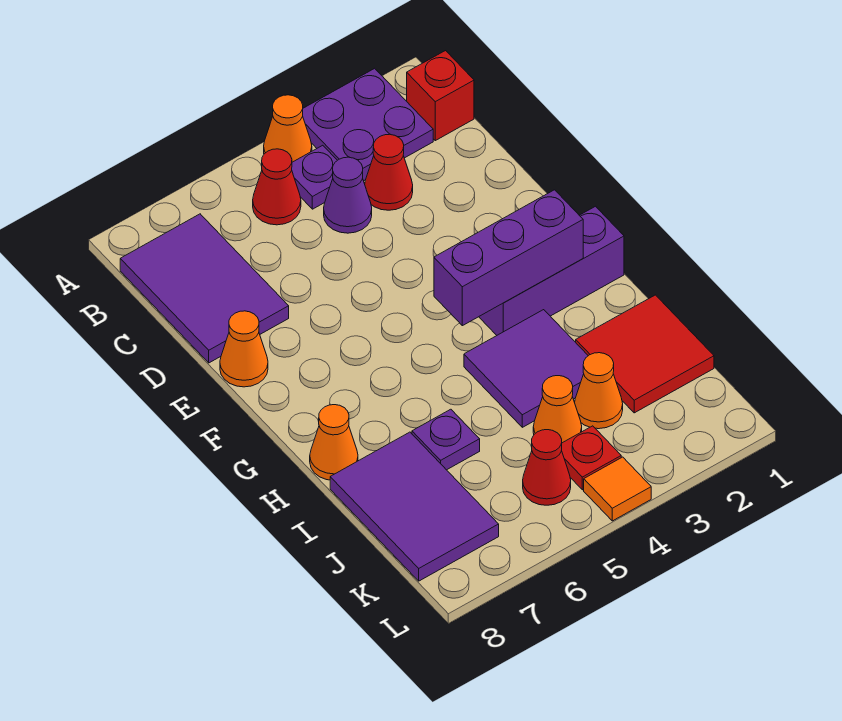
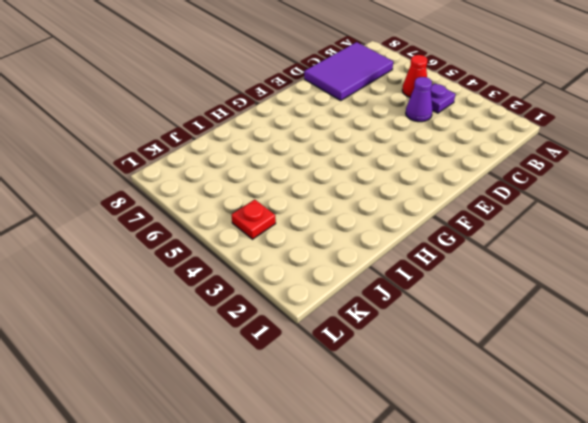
none -> purple 2x2 plate [303,68,433,181]
none -> orange 1x1 cone [264,95,312,162]
none -> red 1x1 brick [407,51,474,141]

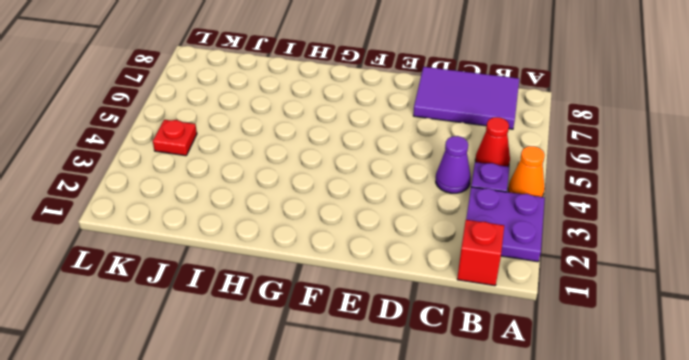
none -> red 1x1 cone [365,134,413,210]
none -> orange 1x1 cone [220,311,268,387]
none -> purple 1x3 brick [479,206,624,335]

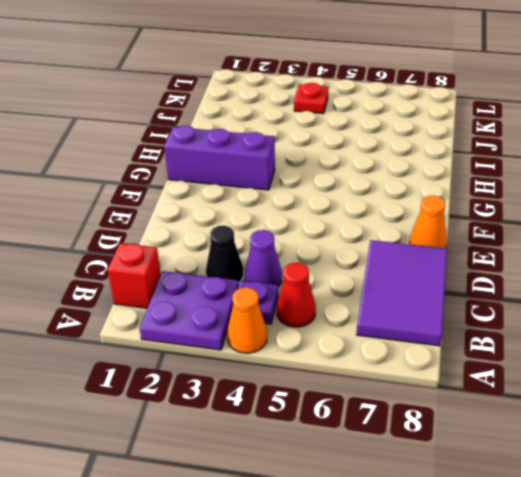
black 1x1 cone [206,226,244,283] -> red 1x1 cone [365,134,413,210]
none -> purple 2x2 tile [464,310,588,427]
none -> orange 1x1 cone [310,405,358,480]
none -> red 2x2 tile [576,295,714,413]

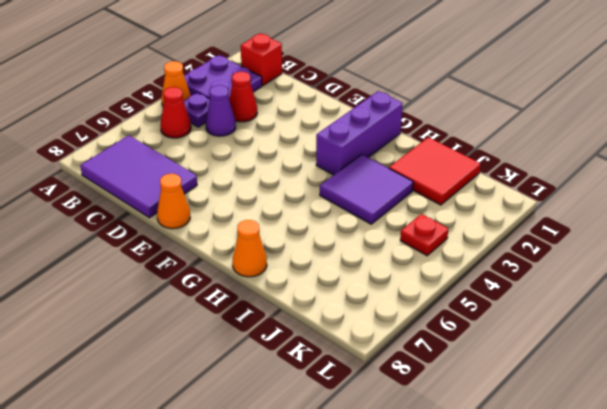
none -> purple 1x1 plate [412,409,480,470]
none -> purple 2x3 tile [330,432,499,581]
none -> orange 1x1 cone [575,353,623,429]

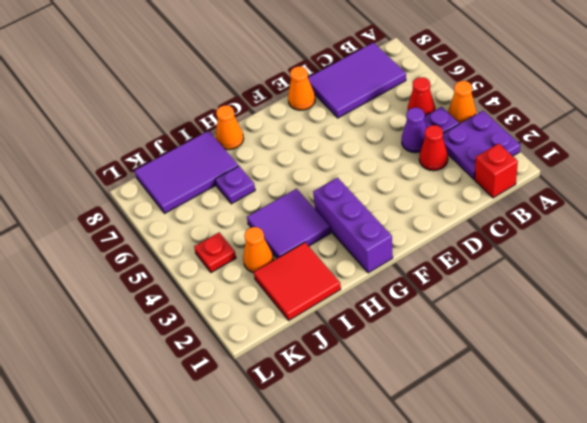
none -> orange 1x1 cone [533,376,582,443]
none -> red 1x1 cone [523,430,571,505]
none -> orange 1x1 tile [584,457,651,521]

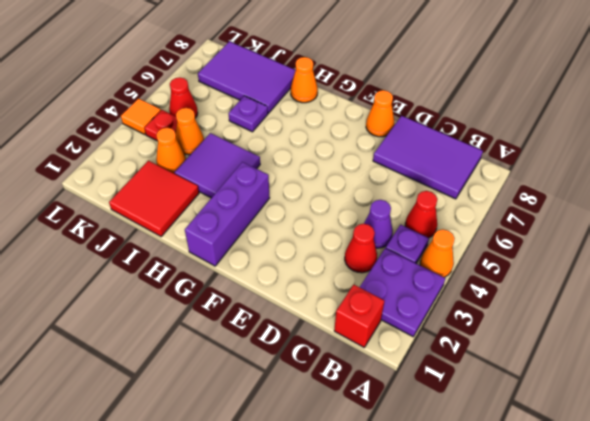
none -> purple 1x3 brick [434,190,583,326]

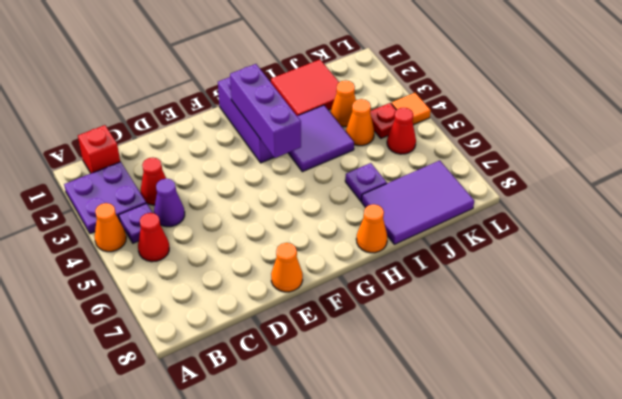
none -> purple 2x3 tile [120,214,289,363]

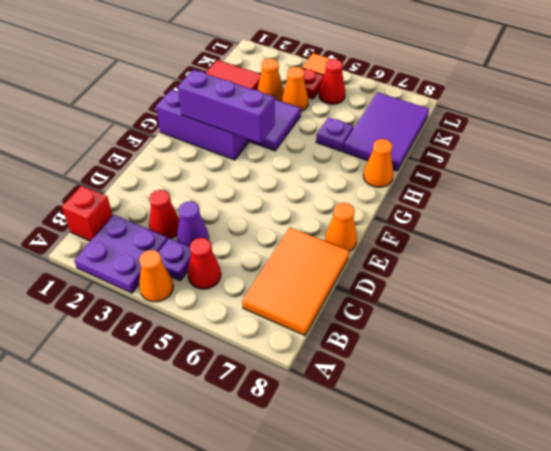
orange 2x3 tile [242,228,349,335] -> purple 2x3 tile [120,214,289,363]

